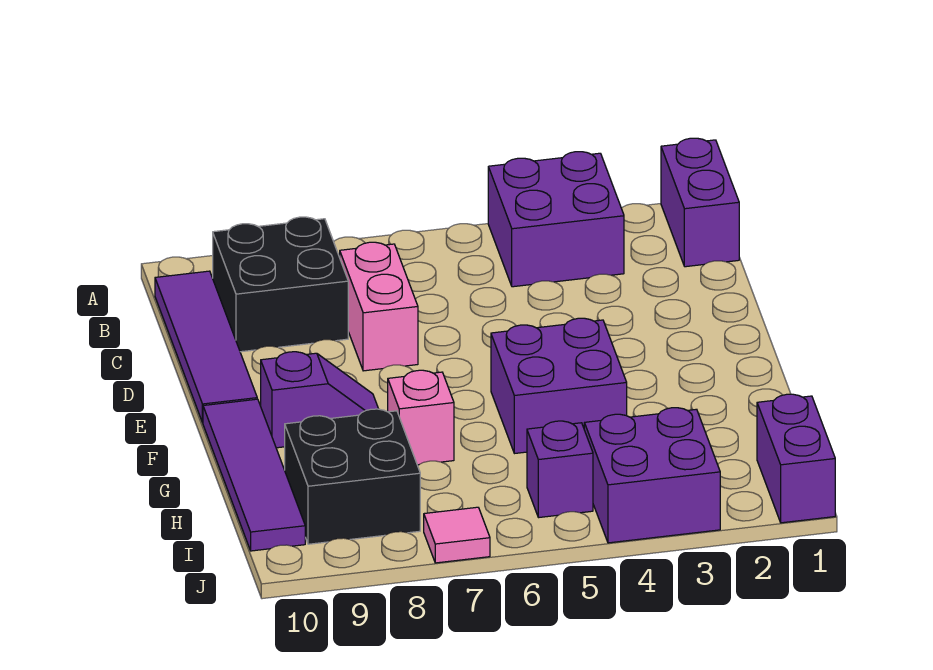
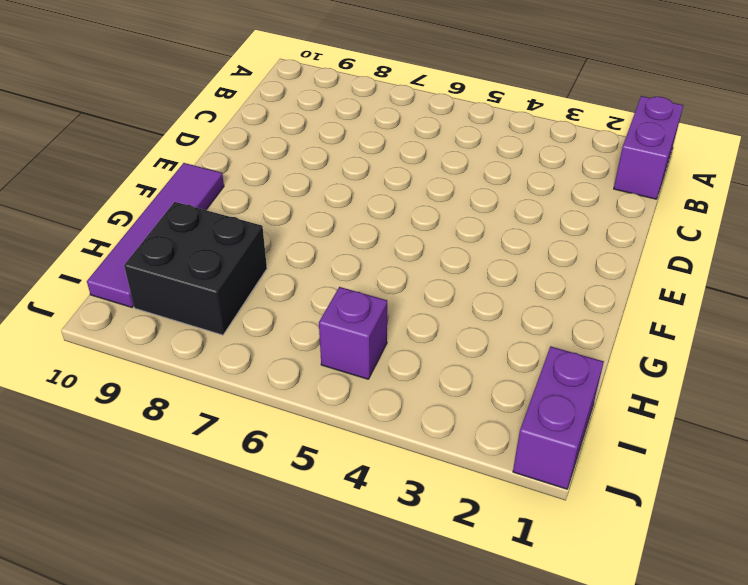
none -> purple 2x2 brick [488,152,624,287]
none -> black 2x2 brick [213,217,348,352]
none -> purple 1x4 tile [155,271,257,423]

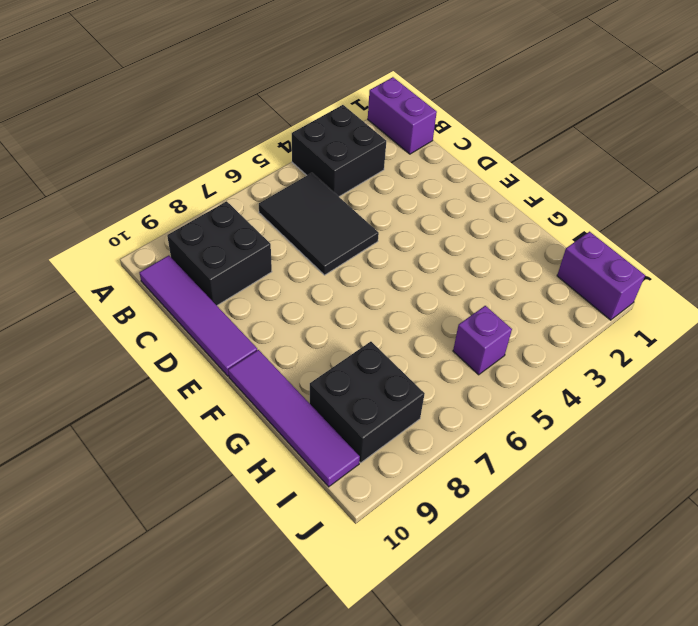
black 2x2 brick [292,105,386,196] -> purple 2x2 brick [488,152,624,287]
black 2x3 tile [259,173,379,275] -> none
none -> pink 1x2 brick [340,242,418,371]
none -> purple 2x2 brick [491,318,627,454]
none -> purple 1x2 slope [261,352,378,448]

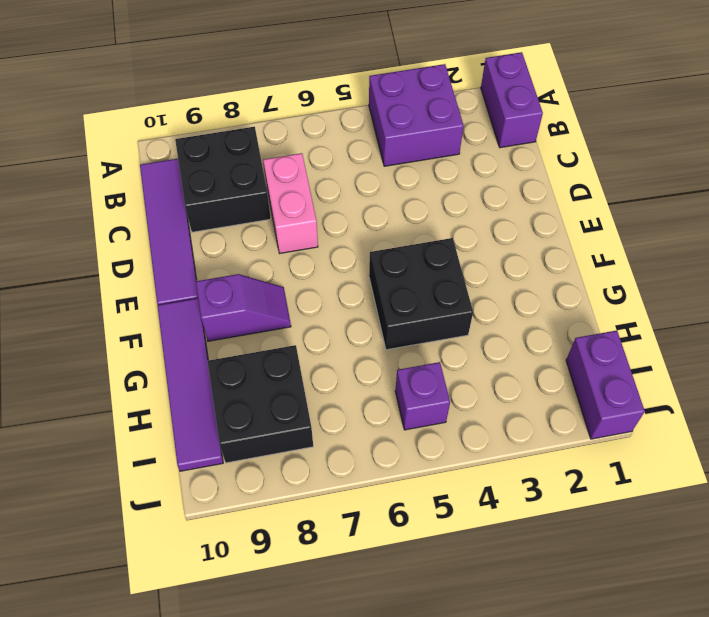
black 2x2 brick [369,238,473,350] -> purple 2x2 brick [491,318,627,454]
none -> pink 1x1 brick [388,370,454,465]
none -> purple 2x2 brick [584,408,720,543]
none -> pink 1x1 tile [424,507,490,563]

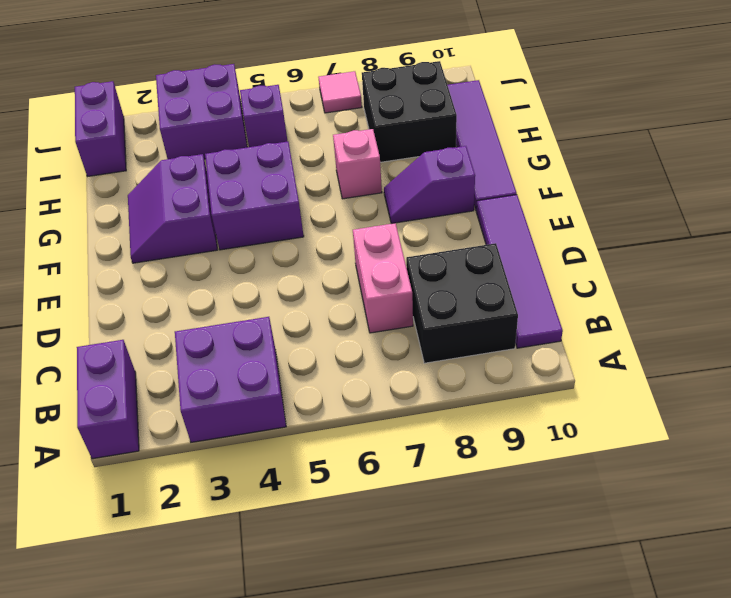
purple 2x2 slope [128,154,217,263] -> none

